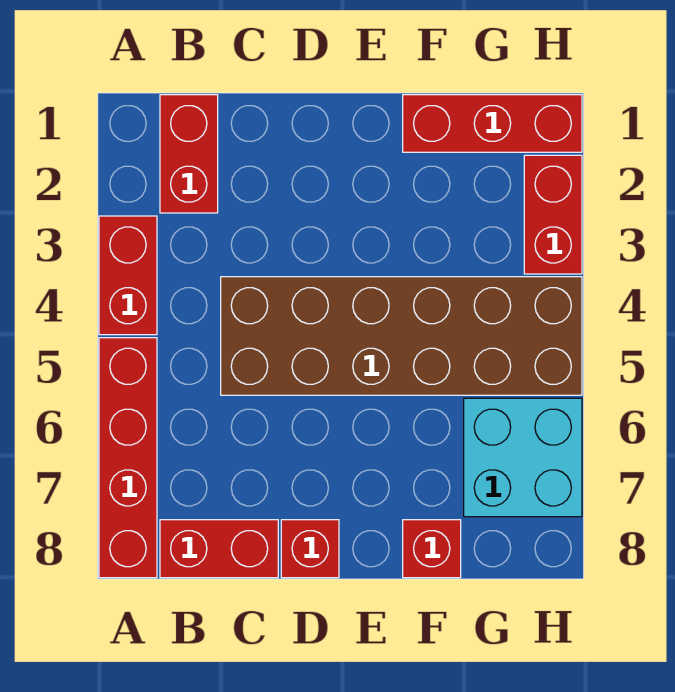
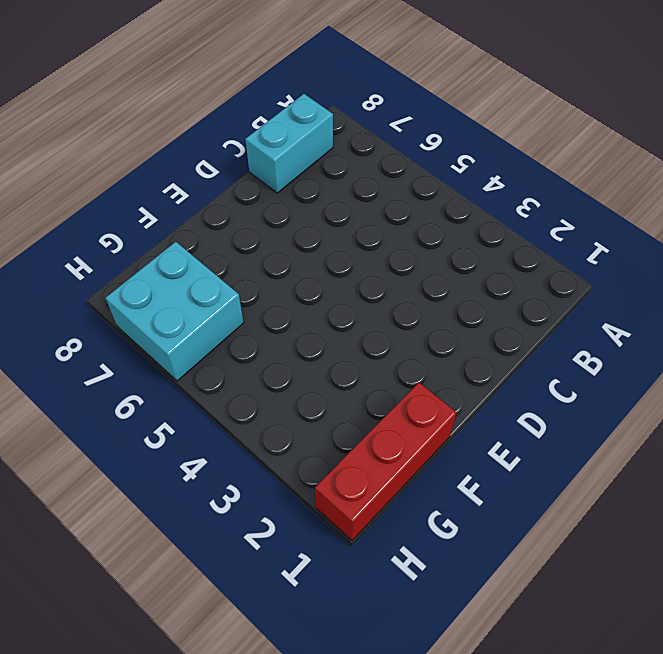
cyan 1x2 brick [245,94,333,193] -> red 1x2 brick [160,520,278,578]
none -> red 1x2 brick [99,216,157,335]
none -> red 1x4 brick [99,338,157,578]

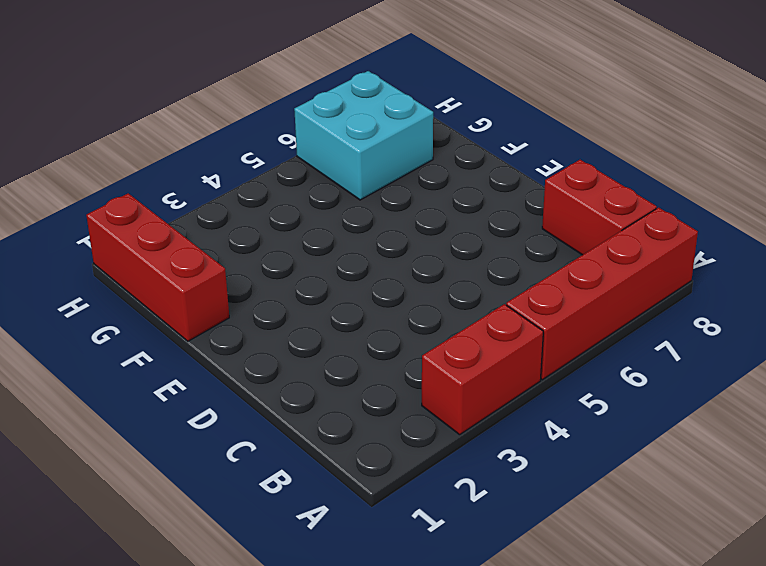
none -> red 1x2 brick [160,95,218,213]
none -> brown 2x6 brick [221,277,582,395]

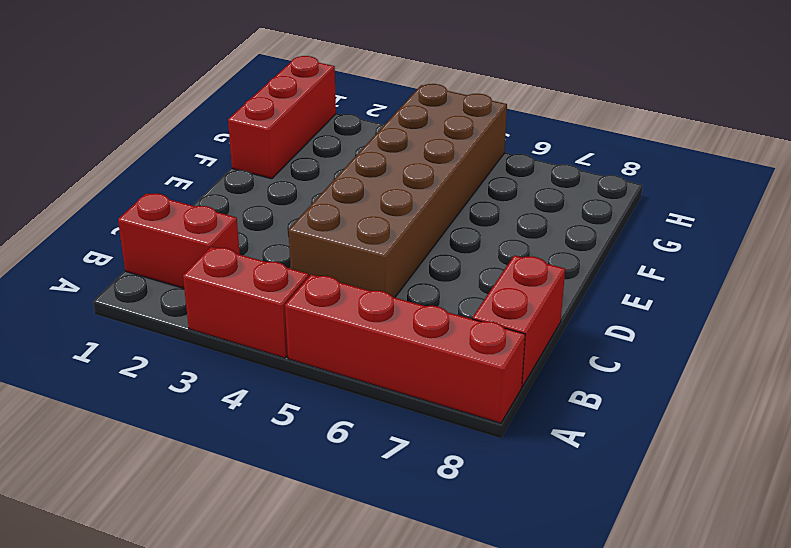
none -> red 1x1 brick [281,520,339,578]
none -> red 1x1 brick [403,520,461,578]

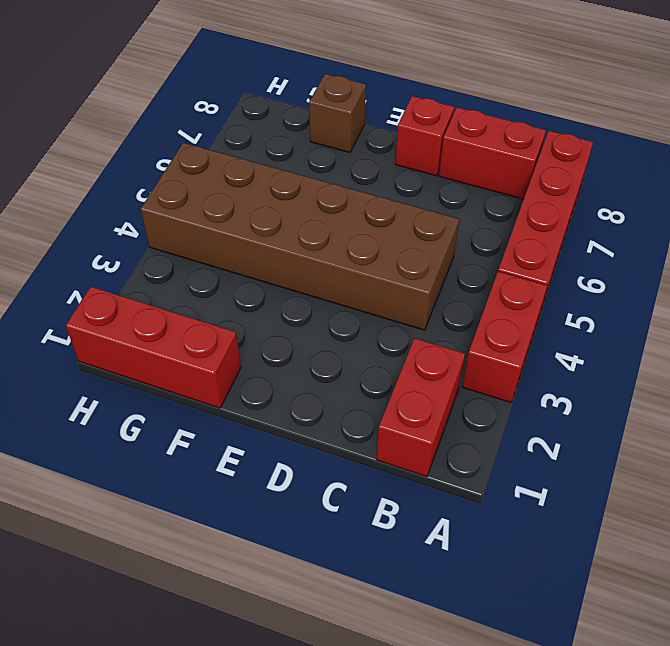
brown 1x1 brick [309,74,366,152] -> red 1x1 brick [403,520,461,578]
none -> cyan 2x2 brick [464,398,582,517]
none -> red 1x2 brick [524,155,582,274]

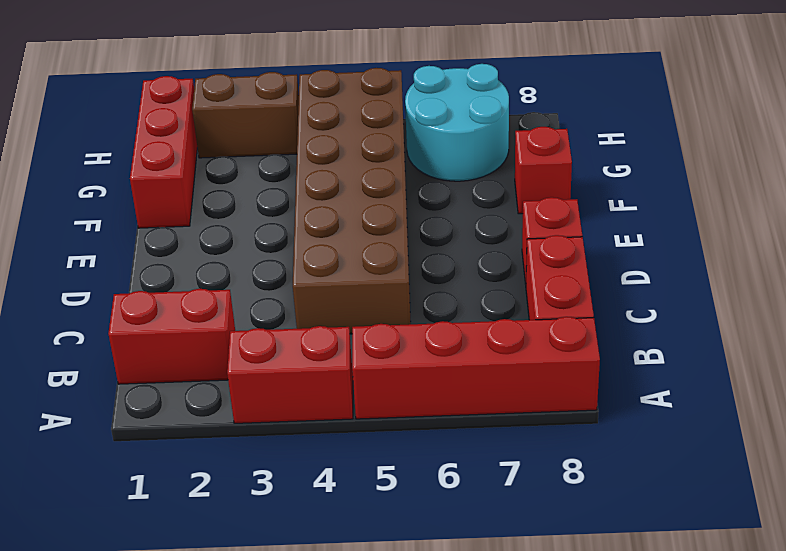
cyan 2x2 round brick [405,64,509,181] -> cyan 2x2 brick [464,398,582,517]
brown 1x2 brick [192,72,299,158] -> red 1x2 brick [524,155,582,274]

